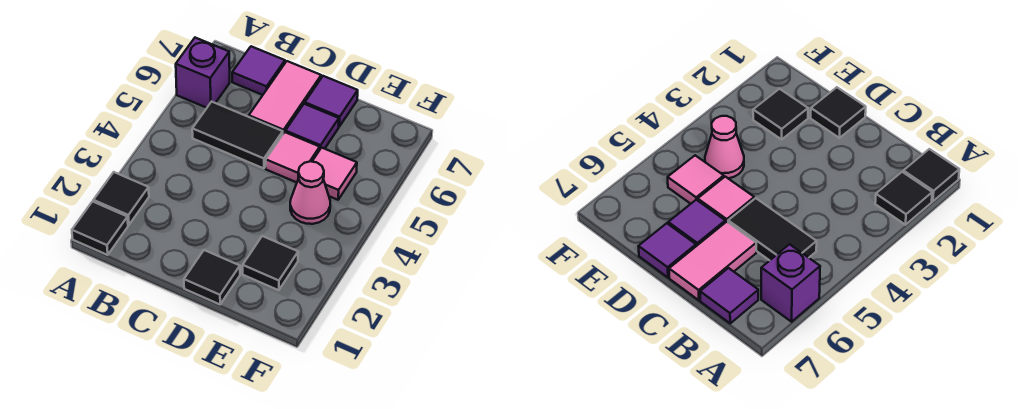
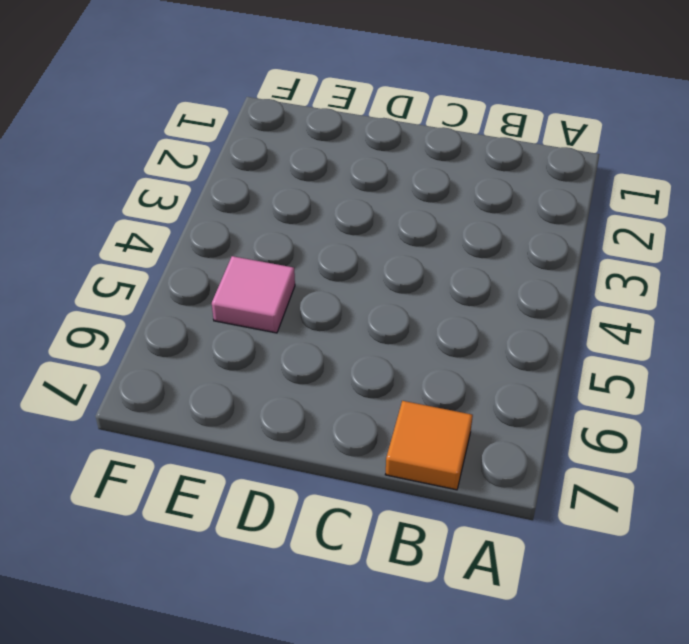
orange 1x1 tile [385,401,473,490] -> purple 1x1 tile [232,46,285,95]
none -> black 1x1 tile [72,202,128,255]
none -> black 1x1 tile [93,172,149,225]
none -> purple 1x1 brick [176,38,230,108]

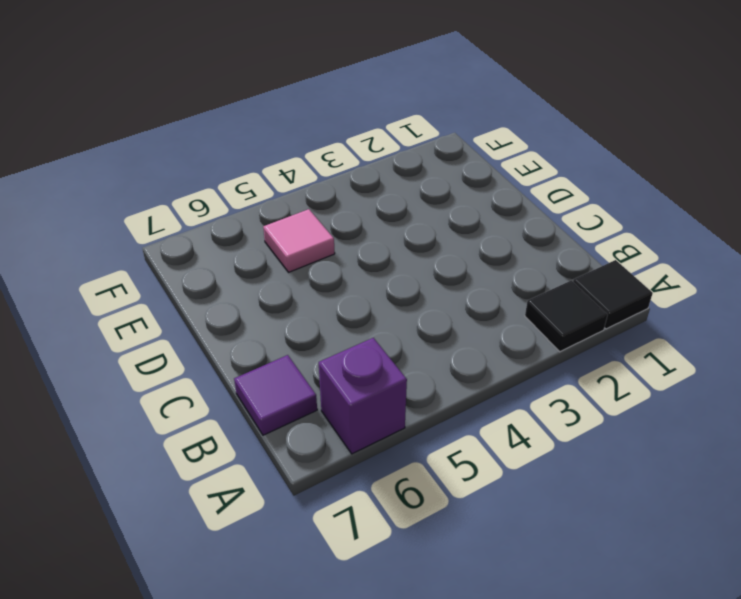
none -> black 1x2 tile [192,102,283,168]
none -> pink 1x2 tile [249,61,321,133]
none -> black 1x1 tile [184,250,240,304]

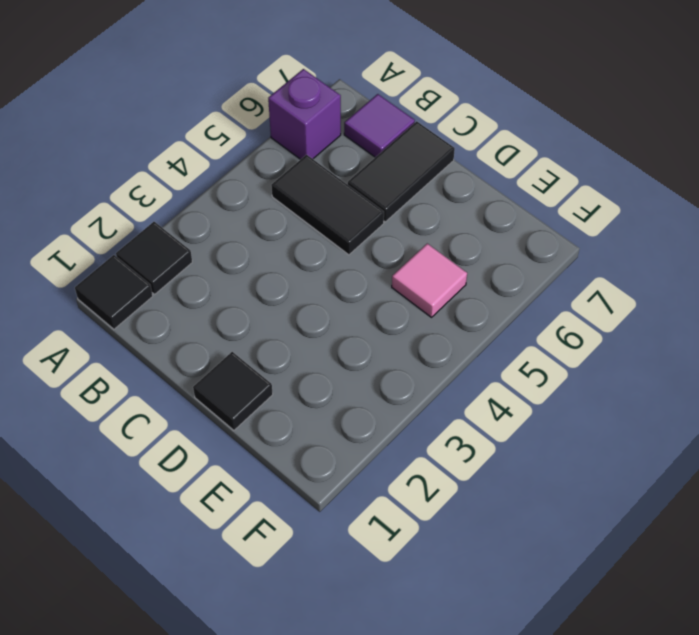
black 1x2 tile [348,121,455,222] -> pink 1x2 tile [249,61,321,133]
none -> pink 1x1 tile [266,132,320,182]
none -> purple 1x1 tile [285,104,339,149]
none -> purple 1x1 tile [305,76,358,126]

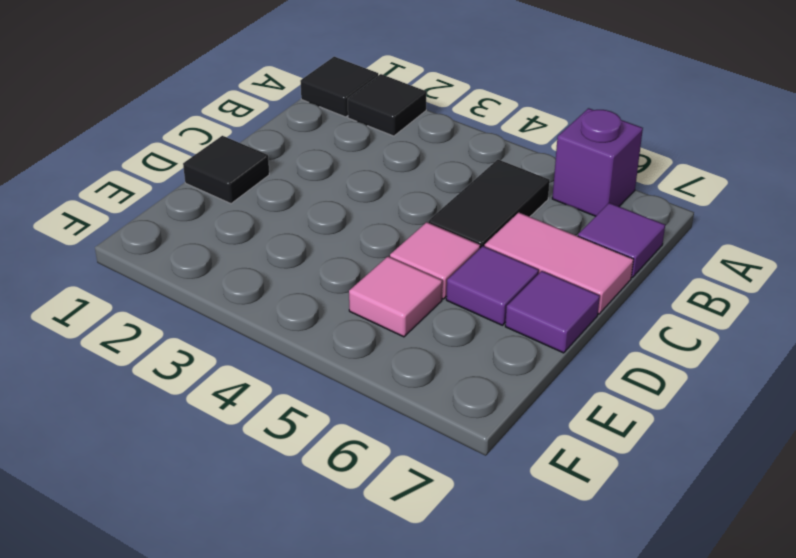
none -> black 1x1 tile [243,236,298,290]
none -> pink 1x1 cone [290,161,330,224]

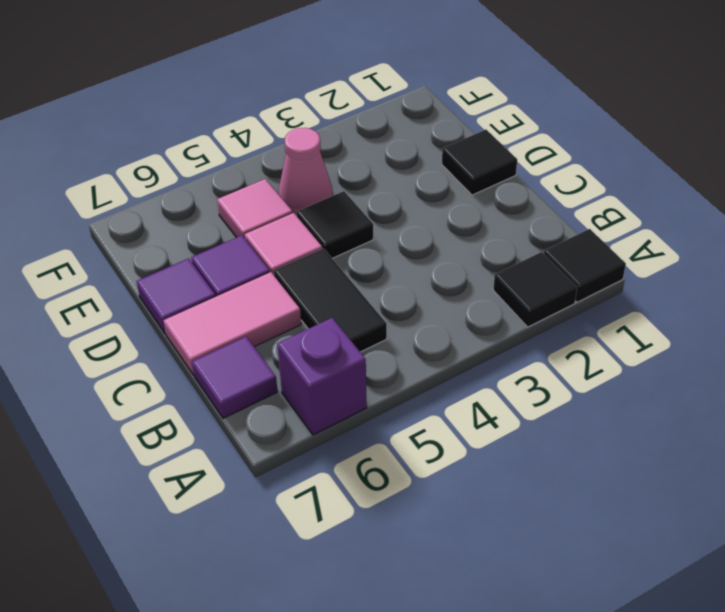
black 1x1 tile [296,191,373,258] -> black 1x1 tile moved to [243,236,298,290]

